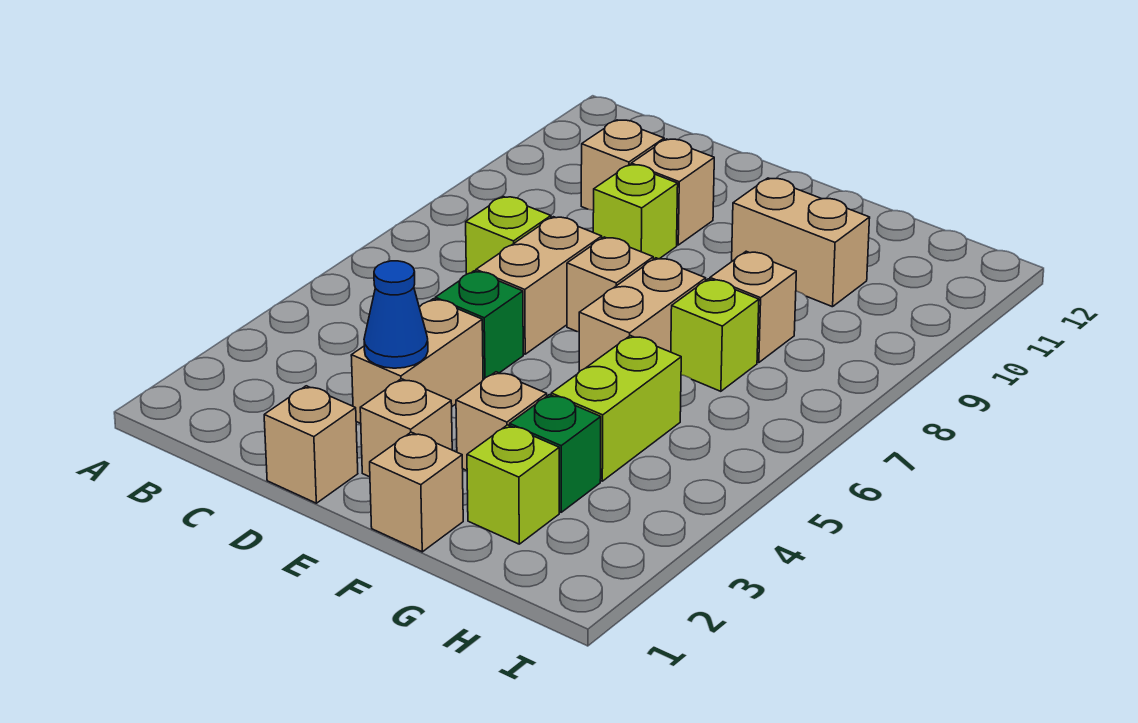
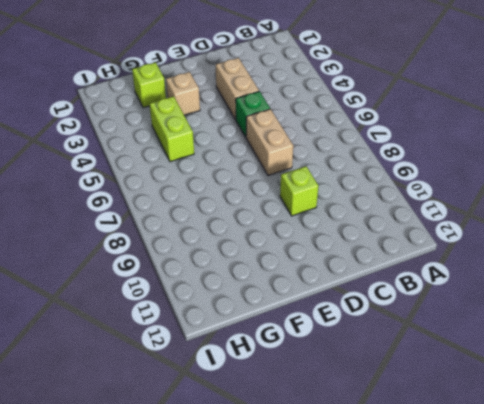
none -> lime 1x1 brick [466,197,551,274]
none -> tan 1x1 brick [581,120,664,210]
none -> tan 1x1 brick [264,386,358,503]

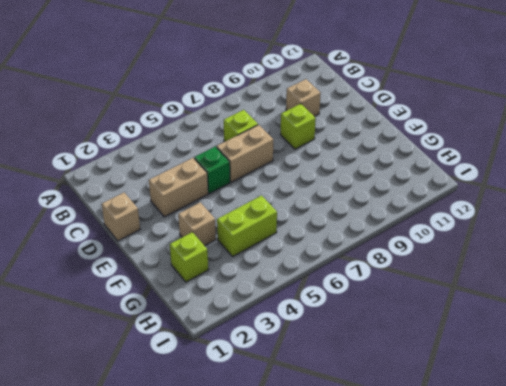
none -> tan 1x1 brick [631,139,714,245]
none -> tan 1x1 brick [360,379,452,477]
none -> tan 1x1 brick [567,237,653,332]

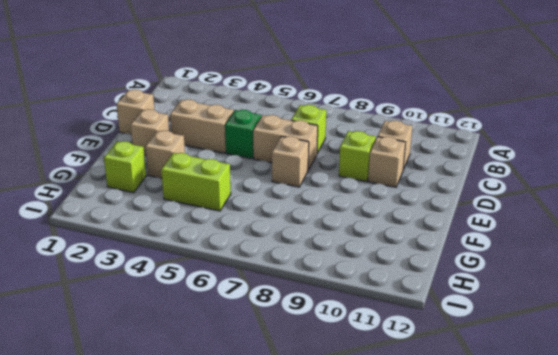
none -> tan 1x1 brick [370,432,463,552]
none -> tan 1x2 brick [579,258,706,372]
none -> tan 1x2 brick [732,178,870,307]

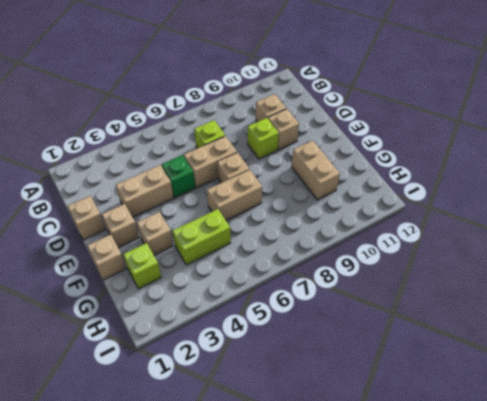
none -> green 1x1 brick [510,395,601,512]
none -> lime 1x1 brick [671,279,759,391]
none -> tan 1x1 brick [710,251,796,363]

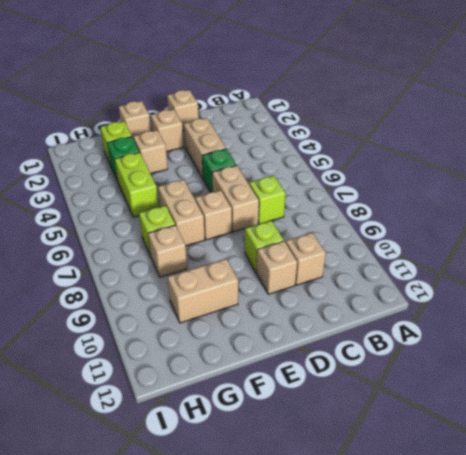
none -> blue 1x1 cone [364,261,428,368]

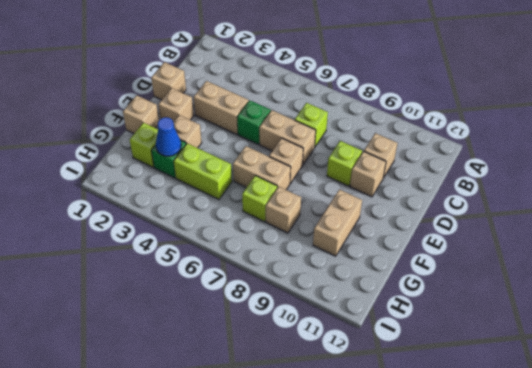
blue 1x1 cone [156,117,181,156] -> blue 1x1 cone moved to [364,261,428,368]

